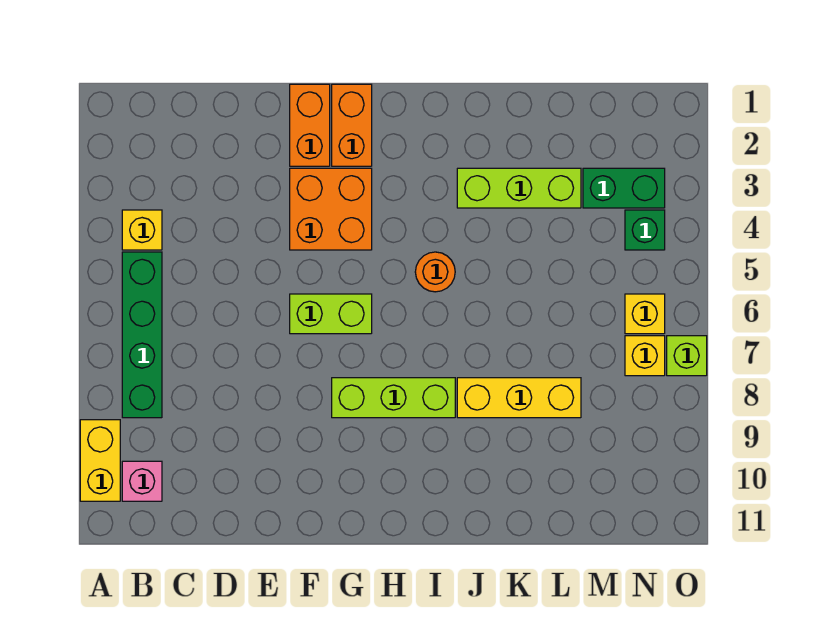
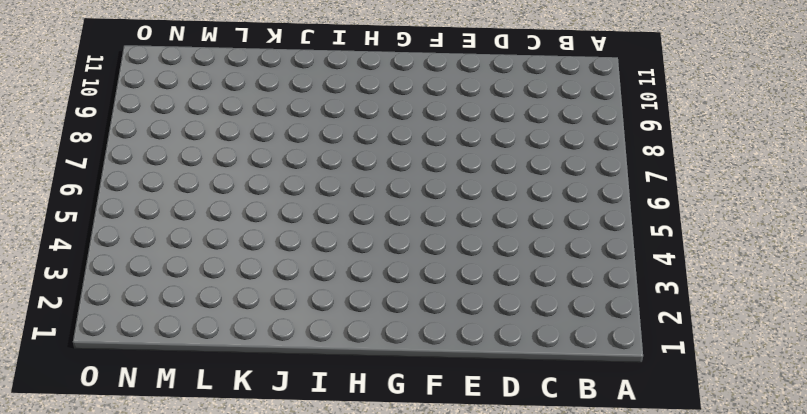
none -> yellow 1x2 brick [80,420,120,501]
none -> yellow 1x1 brick [122,210,162,250]
none -> green 1x4 brick [122,252,162,418]

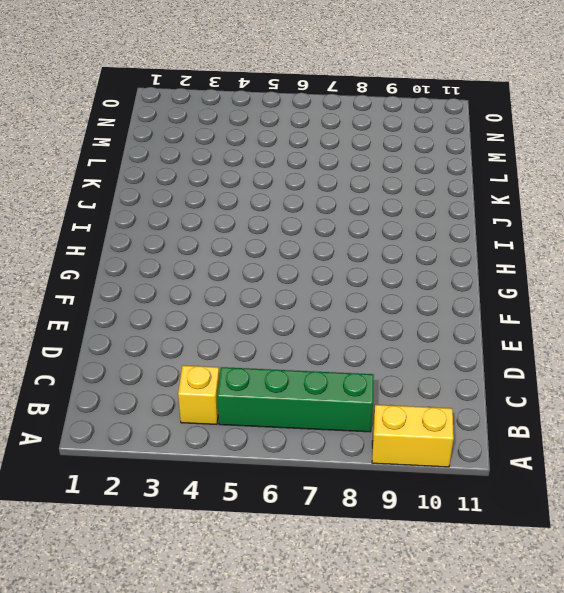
none -> pink 1x1 brick [122,461,162,501]
none -> orange 1x2 brick [290,84,330,166]
none -> orange 2x2 brick [290,168,372,250]

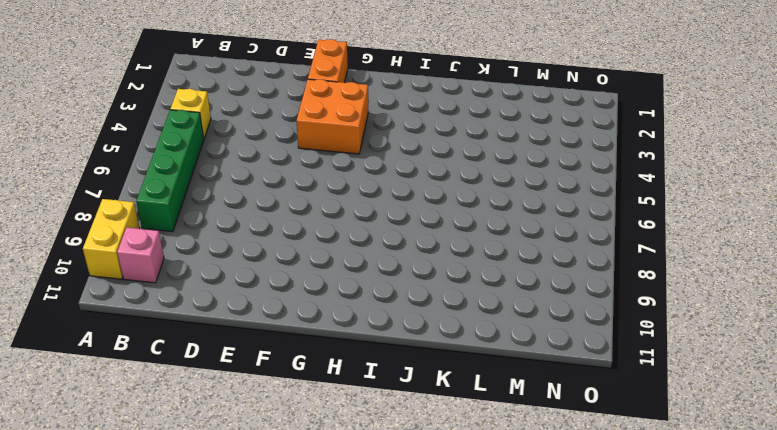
none -> lime 1x2 brick [290,294,372,334]
none -> orange 1x2 brick [332,84,372,166]
none -> lime 1x3 brick [332,378,455,418]

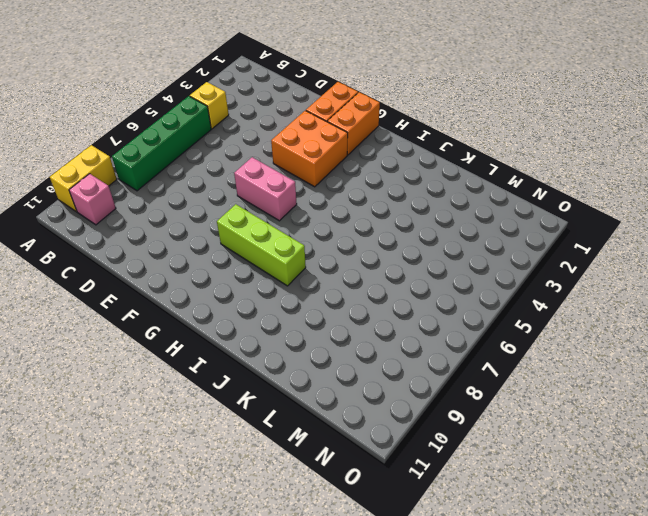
pink 1x2 brick [234,157,297,221] -> lime 1x2 brick [290,294,372,334]
none -> orange 1x1 round brick [415,252,455,292]
none -> lime 1x3 brick [457,168,581,208]
none -> yellow 1x3 brick [457,378,581,418]

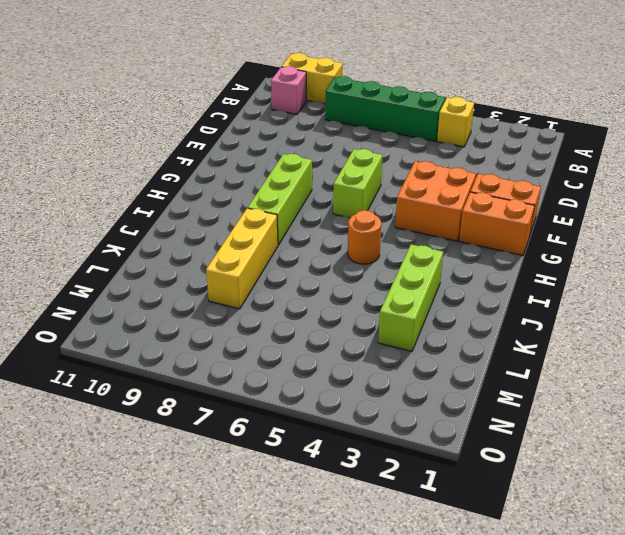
none -> green 1x2 brick [583,168,665,208]
none -> green 1x1 brick [625,210,665,250]
none -> yellow 1x1 brick [625,294,665,334]

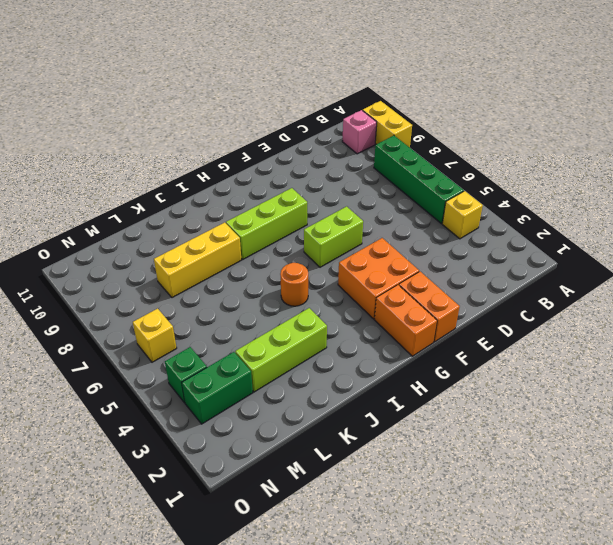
none -> yellow 1x1 brick [625,336,665,376]
none -> lime 1x1 brick [667,336,707,376]

